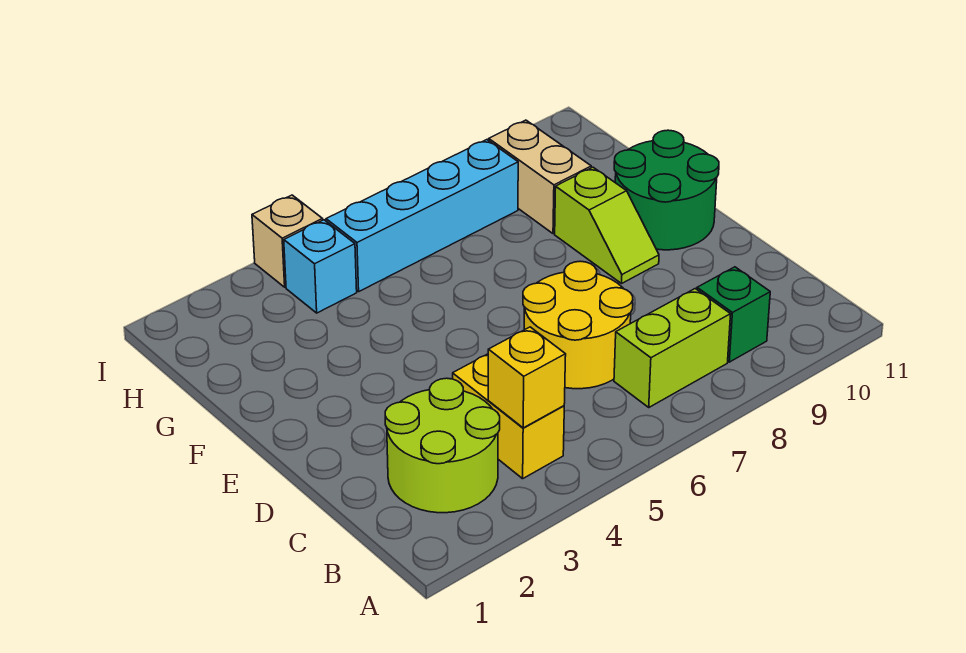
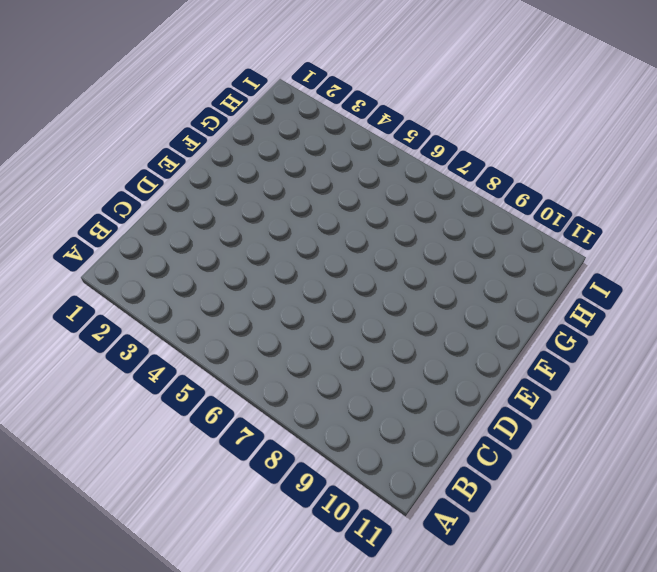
none -> lime 2x2 round brick [385,378,500,513]
none -> yellow 1x2 brick [453,354,564,479]
none -> lime 1x2 brick [614,289,731,407]

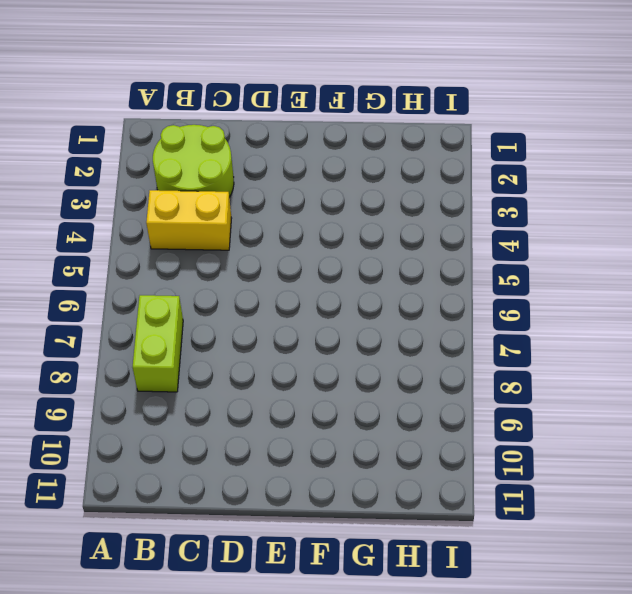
none -> green 1x1 brick [697,267,770,362]
none -> yellow 2x2 round brick [523,261,633,389]
none -> lime 1x2 slope [555,167,659,283]

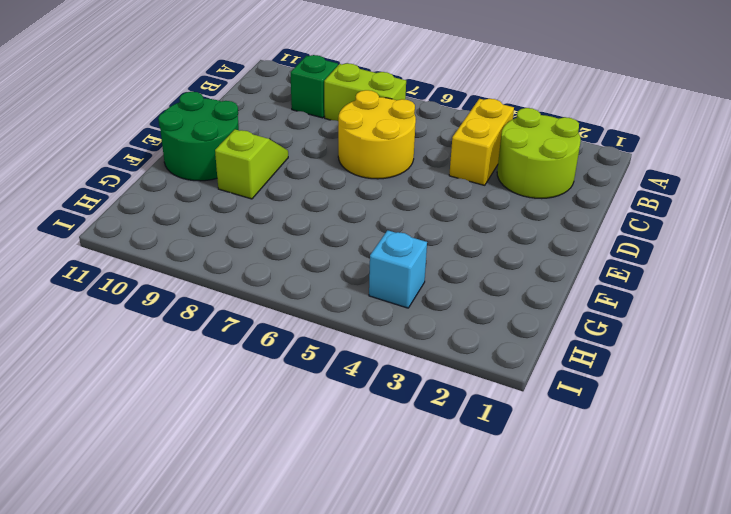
none -> tan 1x2 brick [489,120,591,234]
none -> cyan 1x4 brick [326,140,518,292]
none -> tan 1x1 brick [252,195,323,287]

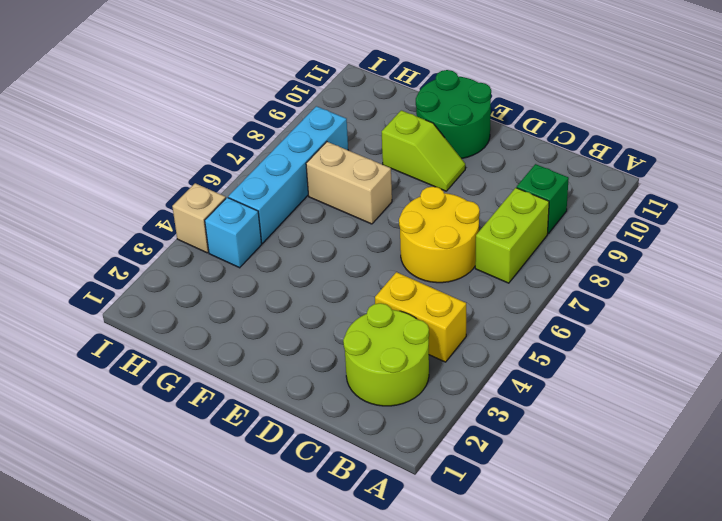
tan 1x2 brick [306,142,392,224] -> tan 1x2 brick moved to [489,120,591,234]
none -> yellow 1x1 brick [488,327,566,428]

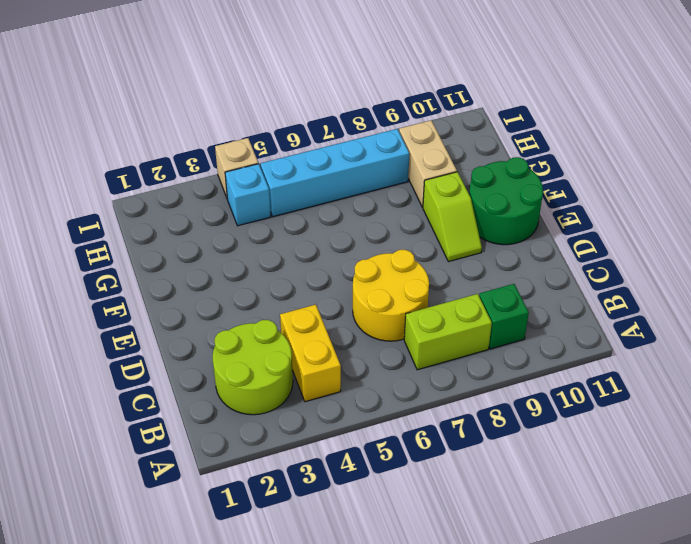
none -> yellow 1x1 brick [488,327,566,428]

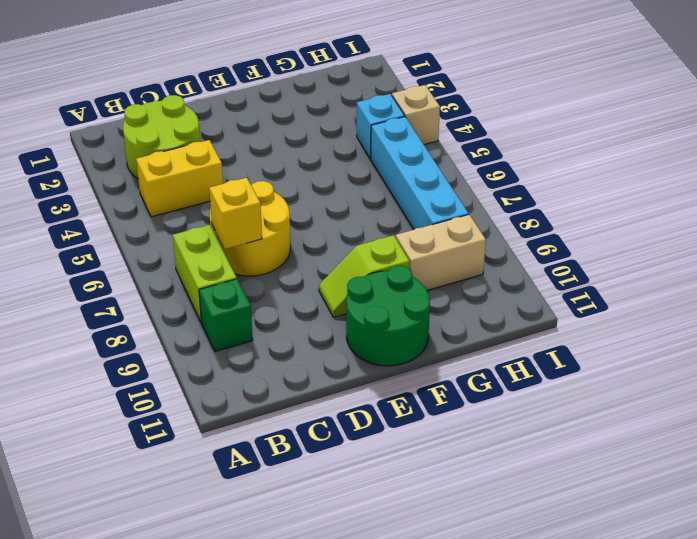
yellow 1x1 brick [209,178,262,249] -> yellow 1x1 brick moved to [488,327,566,428]

